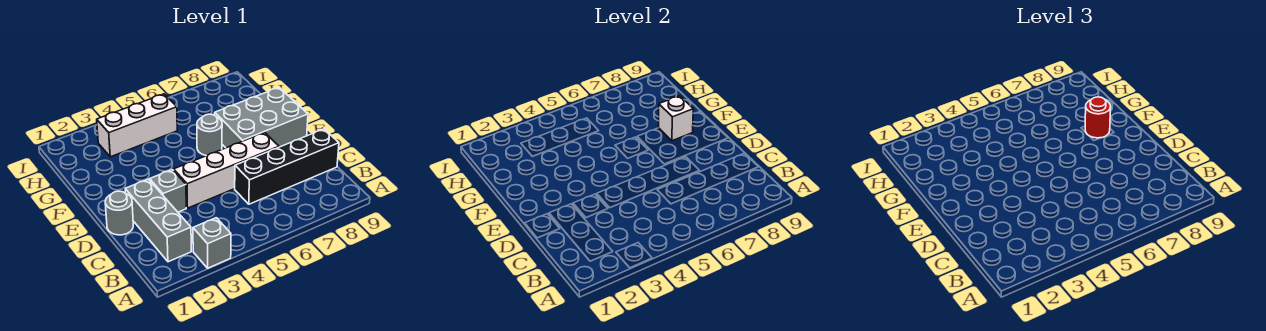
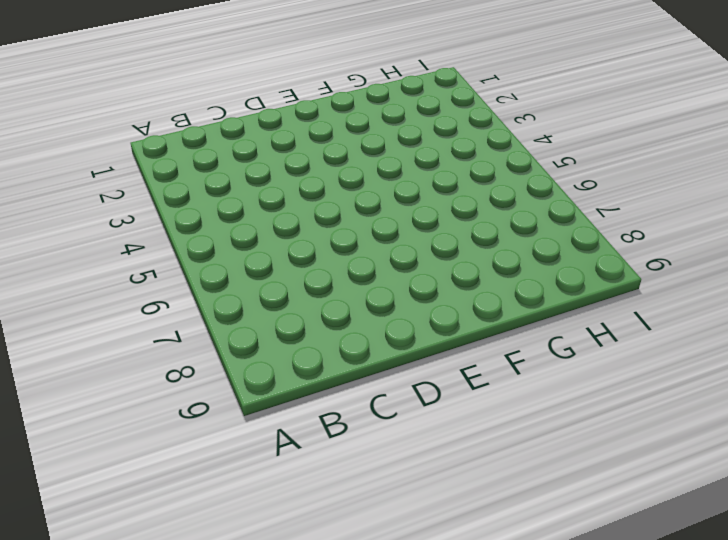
none -> grey 1x1 brick [193,218,231,268]
none -> grey 1x3 brick [125,179,191,262]

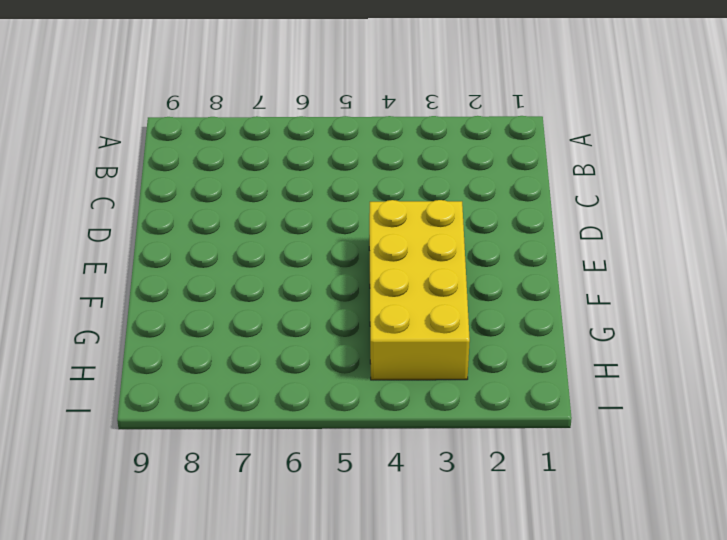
yellow 2x4 brick [369,200,470,380] -> white 1x3 brick [97,94,177,157]
none -> grey 1x1 brick [193,218,231,268]
none -> grey 1x3 brick [125,179,191,262]

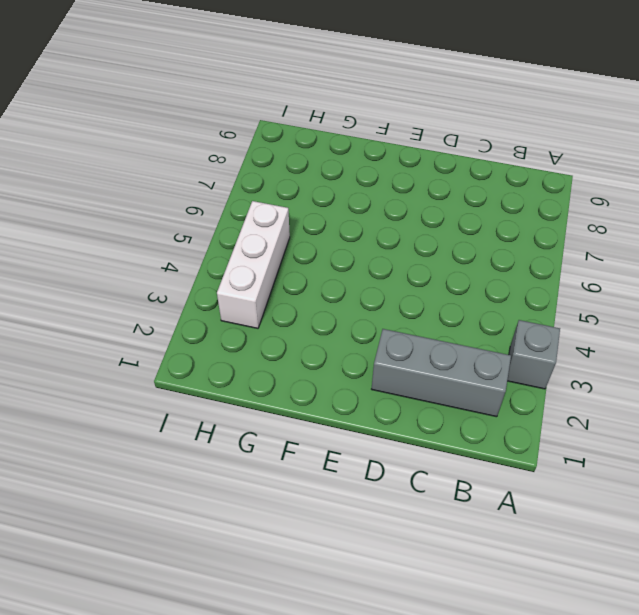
none -> black 1x4 brick [235,129,339,204]
none -> grey 1x1 round brick [105,191,133,235]

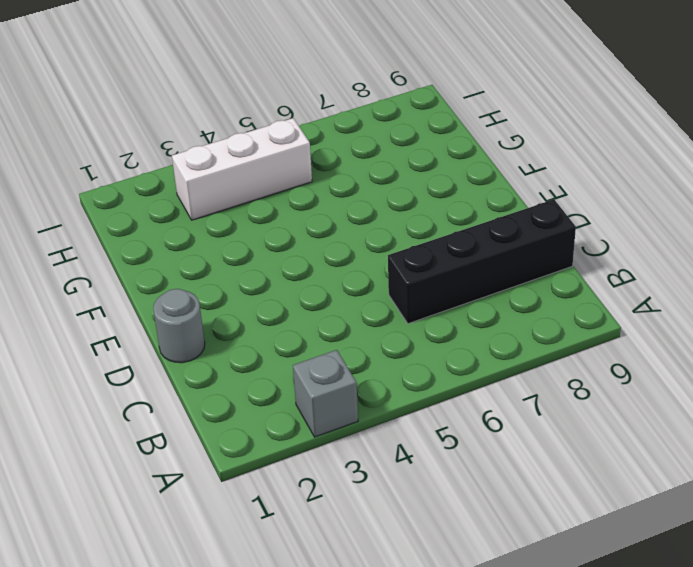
none -> grey 1x3 brick [125,179,191,262]
none -> grey 1x1 brick [150,170,186,212]

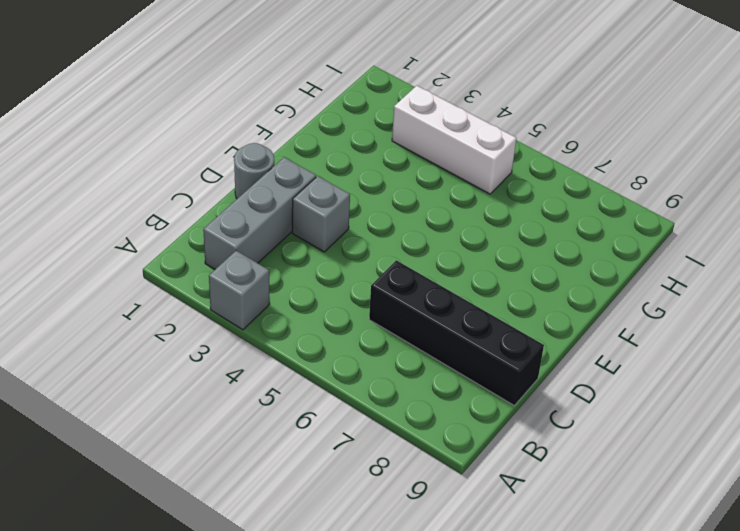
none -> white 1x4 brick [174,132,279,208]
none -> grey 2x3 brick [215,87,308,148]

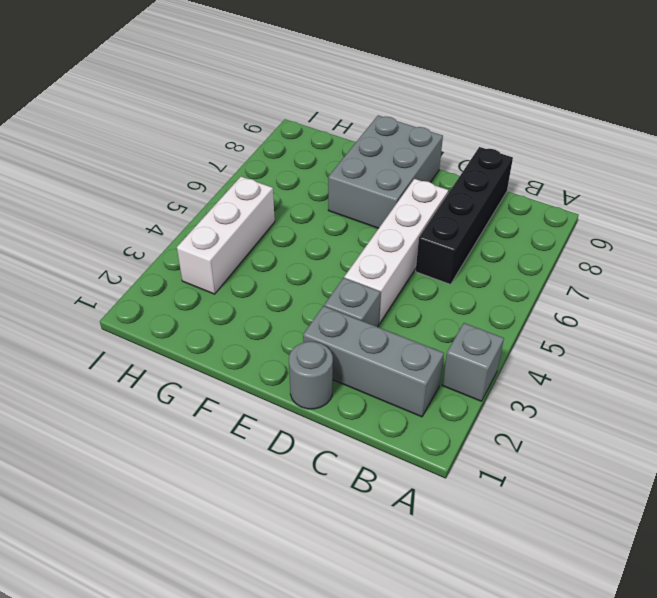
none -> grey 1x1 round brick [197,114,222,156]
none -> white 1x1 brick [658,96,693,141]

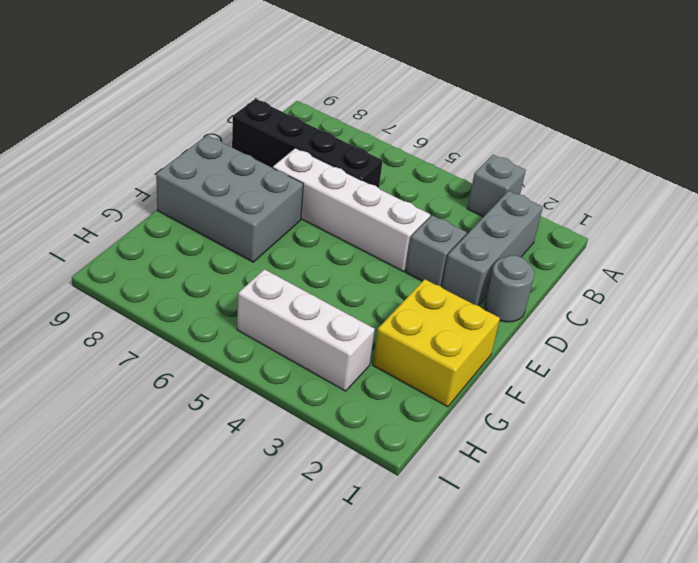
yellow 2x2 brick [373,279,500,407] -> none
none -> grey 1x1 round brick [197,114,222,156]
none -> white 1x1 brick [658,96,693,141]

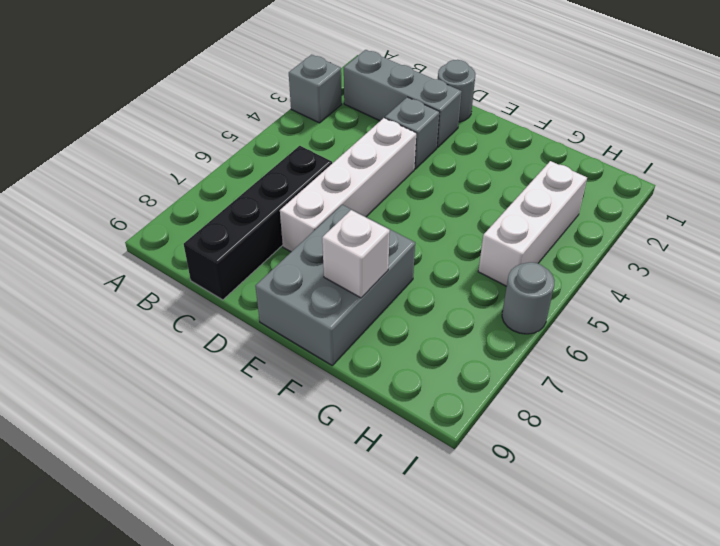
grey 1x1 round brick [502,262,555,334] -> grey 1x1 round brick moved to [197,114,222,156]
none -> red 1x1 round brick [1085,97,1111,138]

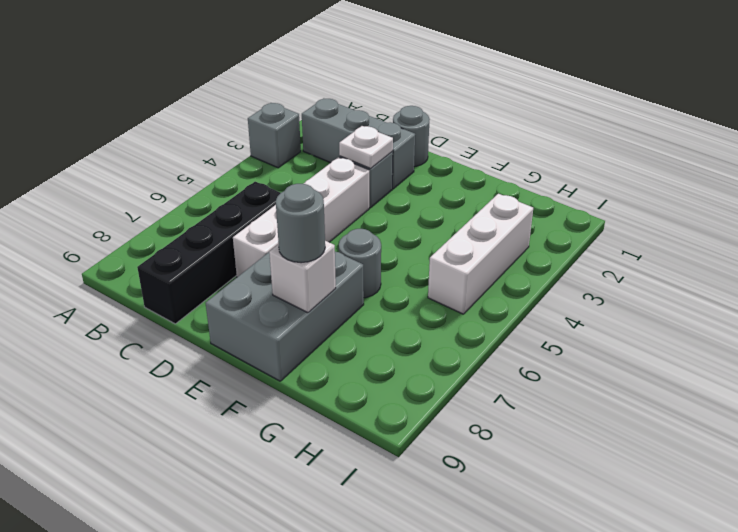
white 1x1 plate [339,126,393,168] -> none
grey 1x1 round brick [276,184,325,263] -> red 1x1 round brick [1085,97,1111,138]

